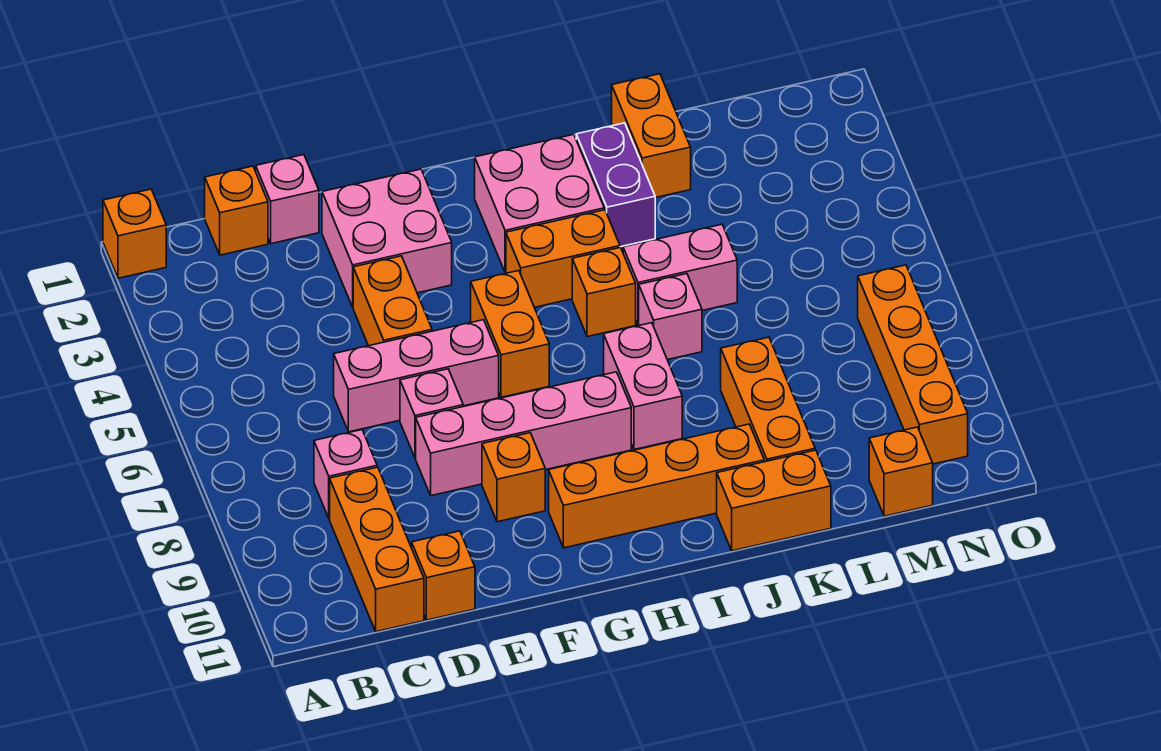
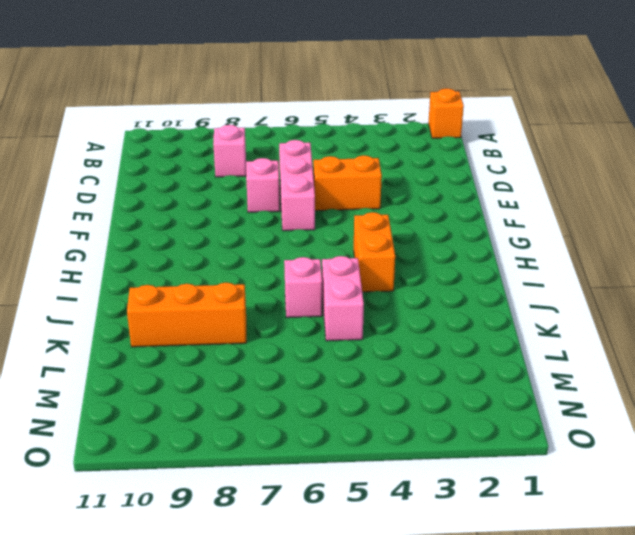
none -> orange 1x1 brick [205,166,268,255]
none -> orange 1x3 brick [330,467,424,632]
none -> pink 1x1 brick [256,155,319,244]

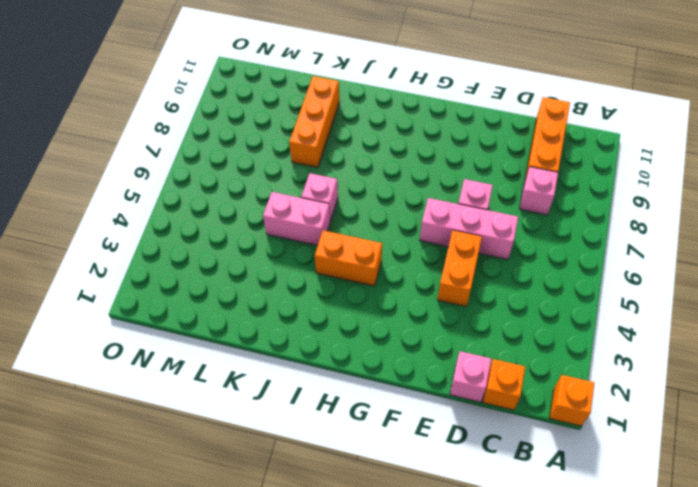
none -> orange 1x1 brick [412,531,475,620]
none -> pink 2x2 brick [322,169,452,307]
none -> pink 1x4 brick [416,372,631,496]

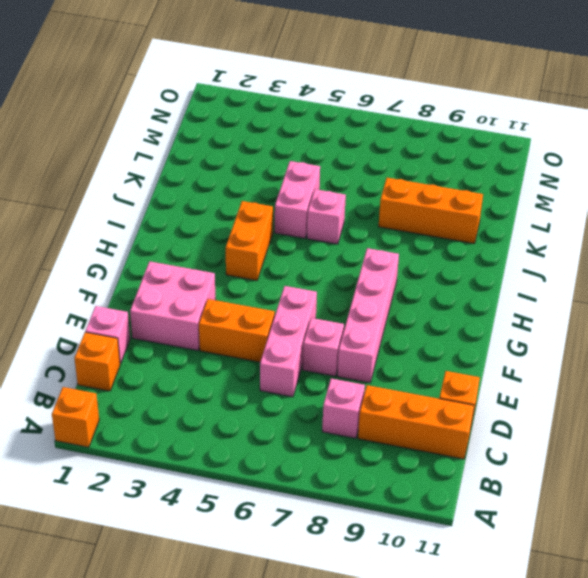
none -> orange 1x1 brick [482,433,545,522]
none -> orange 1x2 brick [471,271,549,397]
none -> orange 1x4 brick [549,424,764,548]

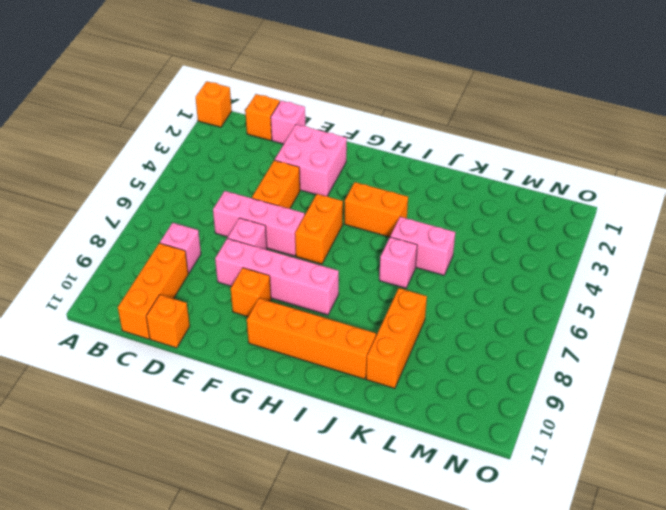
none -> pink 2x2 brick [475,135,604,273]
none -> orange 1x1 brick [572,247,636,337]
none -> pink 1x2 brick [604,323,682,449]

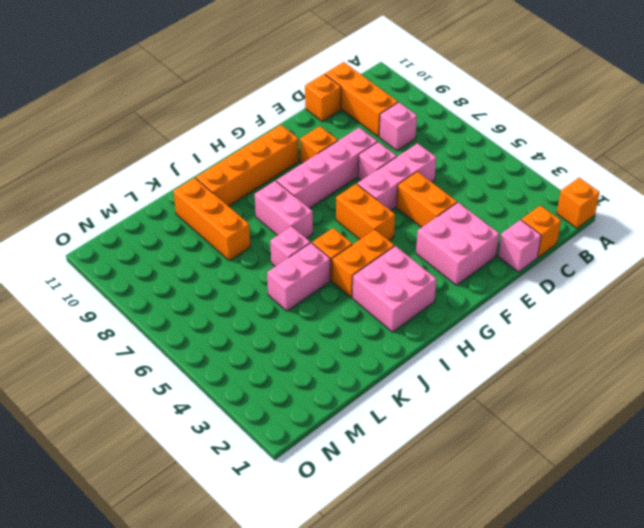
none -> purple 1x2 brick [576,123,655,247]
none -> orange 1x2 brick [717,450,831,551]
none -> orange 1x2 brick [612,74,691,198]

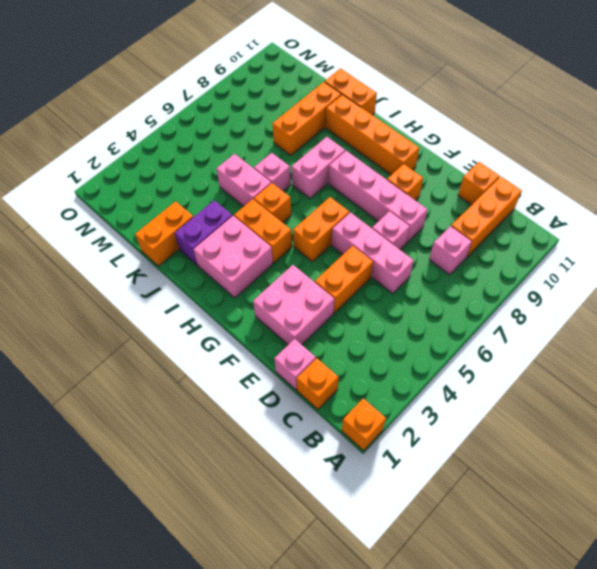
none -> orange 1x1 brick [869,427,933,516]
none -> orange 1x4 brick [858,265,968,464]

